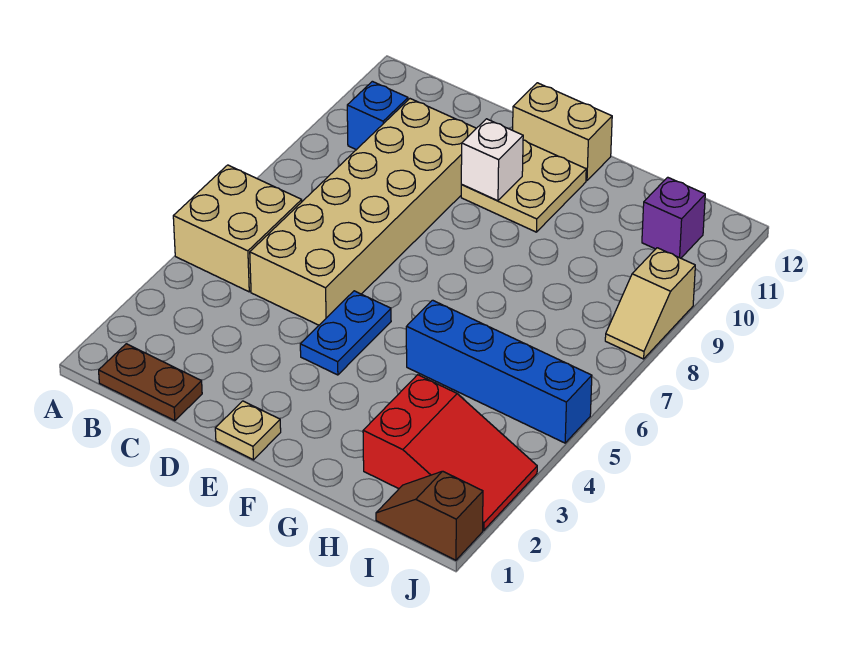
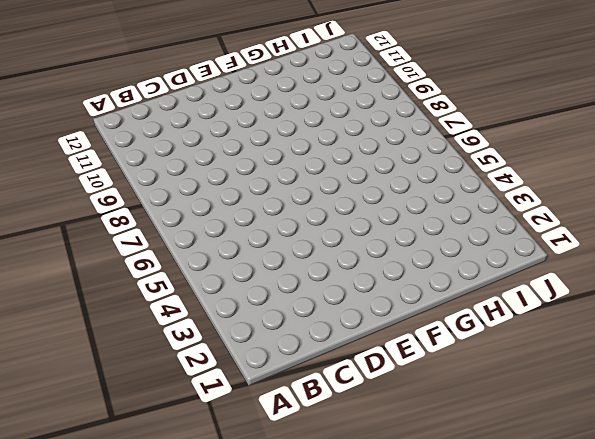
none -> tan 2x2 brick [173,165,302,292]
none -> brown 1x2 plate [99,344,202,421]
none -> blue 1x1 brick [347,81,408,150]

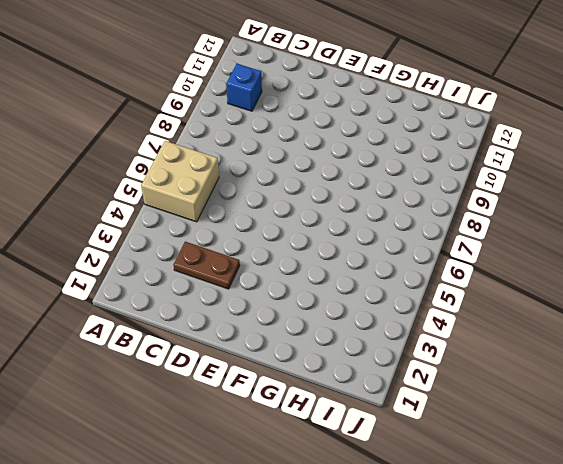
brown 1x2 plate [174,242,240,289] -> brown 1x2 plate moved to [99,344,202,421]
none -> tan 2x6 brick [250,99,476,325]
none -> tan 1x1 plate [215,401,281,460]
none -> blue 1x2 plate [300,291,391,375]

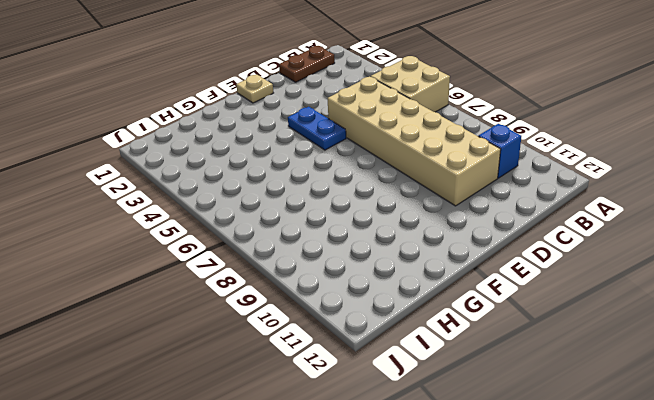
none -> tan 2x2 plate [461,140,586,232]
none -> tan 1x2 brick [513,83,612,181]
none -> blue 1x4 brick [406,300,592,443]

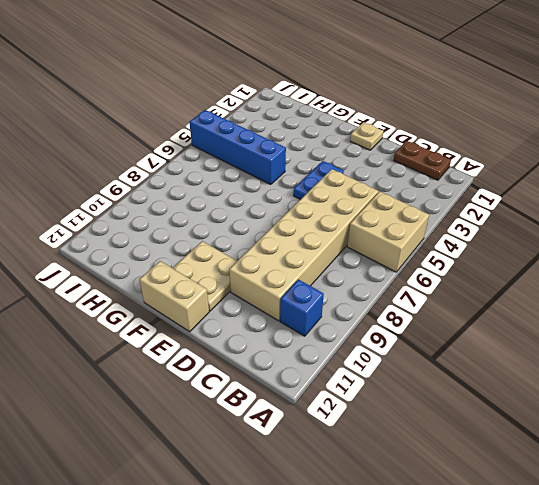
none -> red 2x3 slope [363,375,537,530]
none -> brown 1x2 slope [376,471,483,560]
none -> purple 1x1 brick [642,177,705,258]

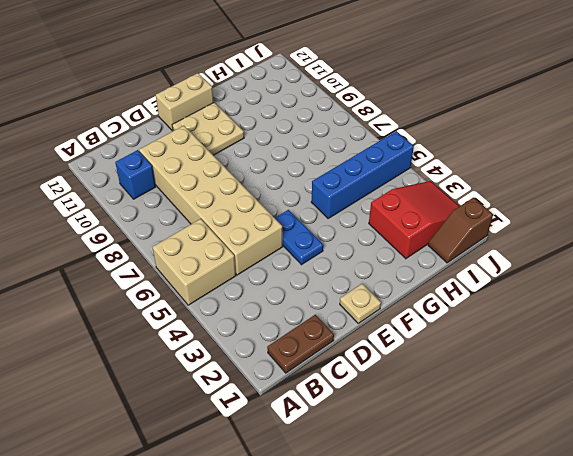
none -> purple 1x1 brick [642,177,705,258]
none -> tan 1x2 slope [605,248,695,359]
none -> white 1x1 brick [461,119,523,201]

